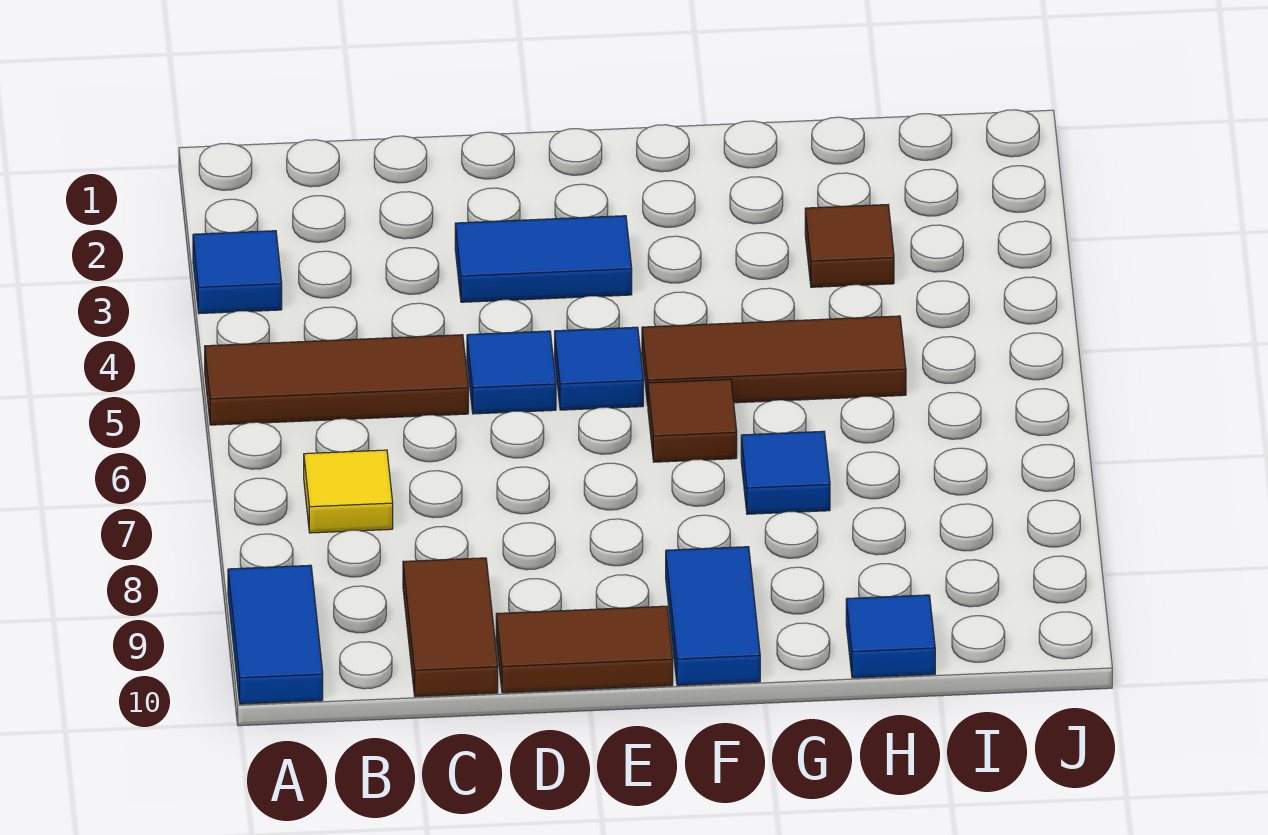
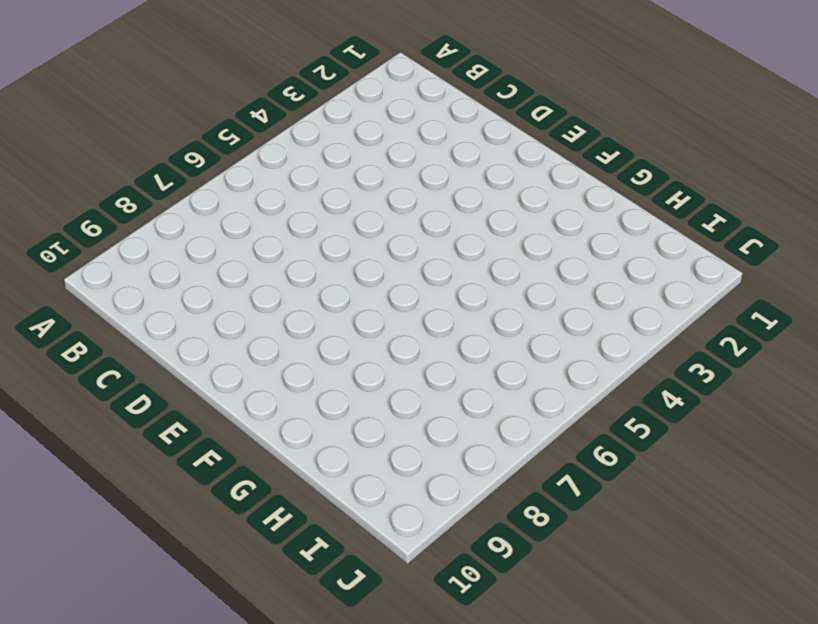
none -> blue 1x1 tile [193,231,282,314]
none -> brown 1x3 tile [205,335,468,425]
none -> blue 1x2 tile [228,565,323,704]

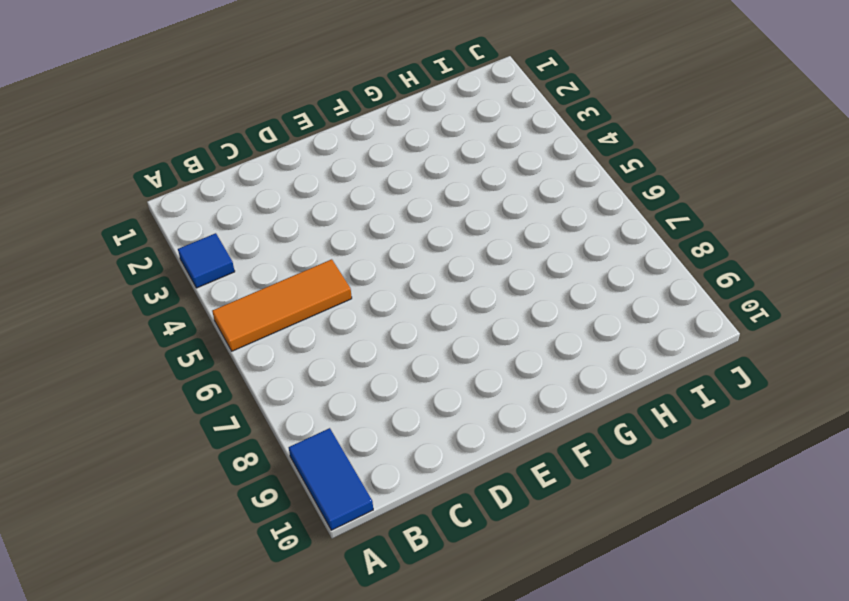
orange 1x3 tile [212,259,352,351] -> brown 1x3 tile [205,335,468,425]
none -> yellow 1x1 tile [304,450,393,533]
none -> brown 1x2 tile [403,558,498,696]
none -> blue 1x2 tile [455,216,632,302]

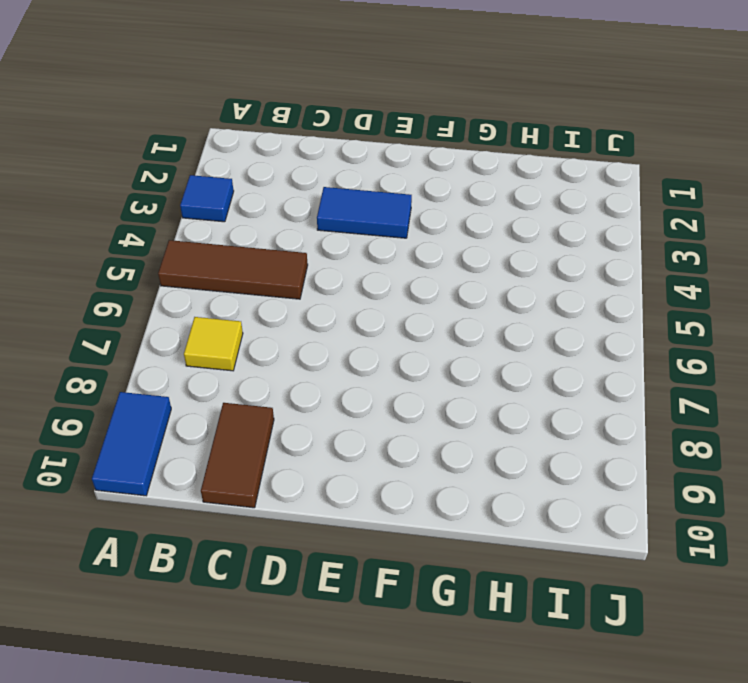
none -> blue 1x1 tile [467,331,556,414]
none -> brown 1x2 tile [496,606,673,693]
none -> blue 1x1 tile [555,327,643,410]

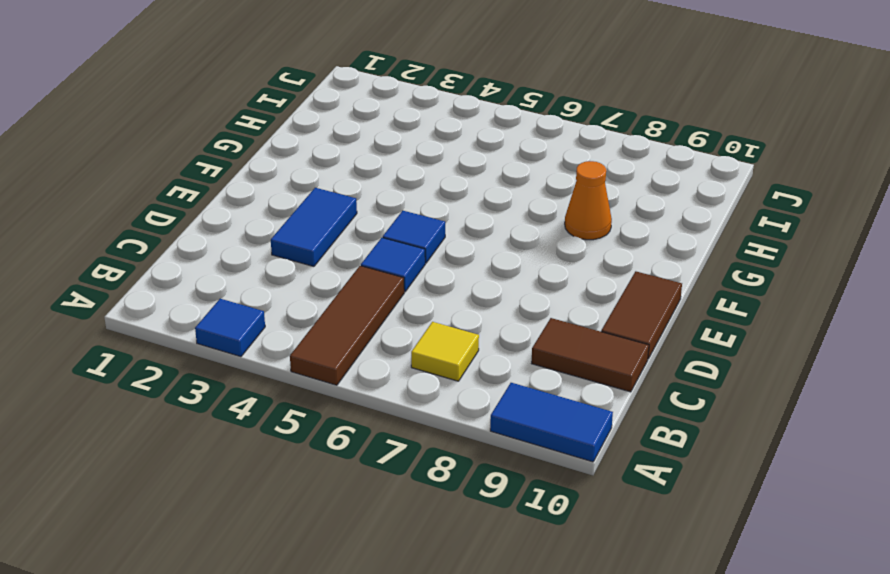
orange 1x1 cone [565,161,612,240] -> none
none -> brown 1x3 tile [642,316,906,405]
none -> brown 1x1 tile [648,379,737,462]
none -> blue 1x2 tile [666,547,760,685]

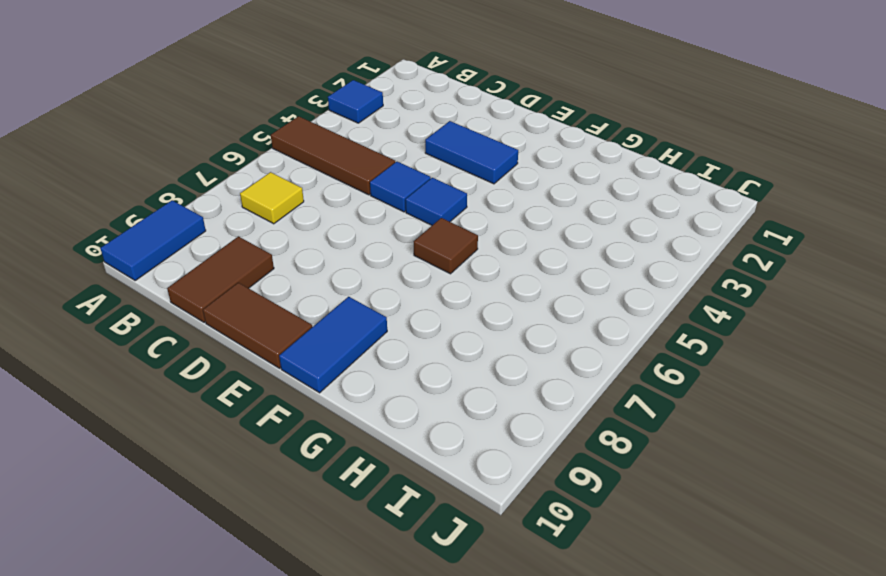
none -> brown 1x3 tile [642,316,906,405]
none -> blue 1x1 tile [741,431,830,514]
none -> brown 1x1 tile [805,205,894,287]

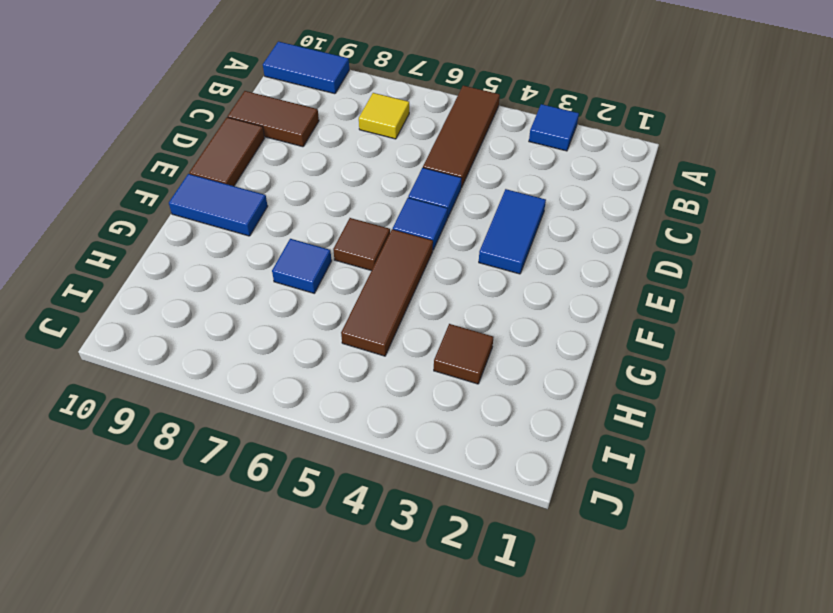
none -> blue 1x1 tile [846,595,935,678]

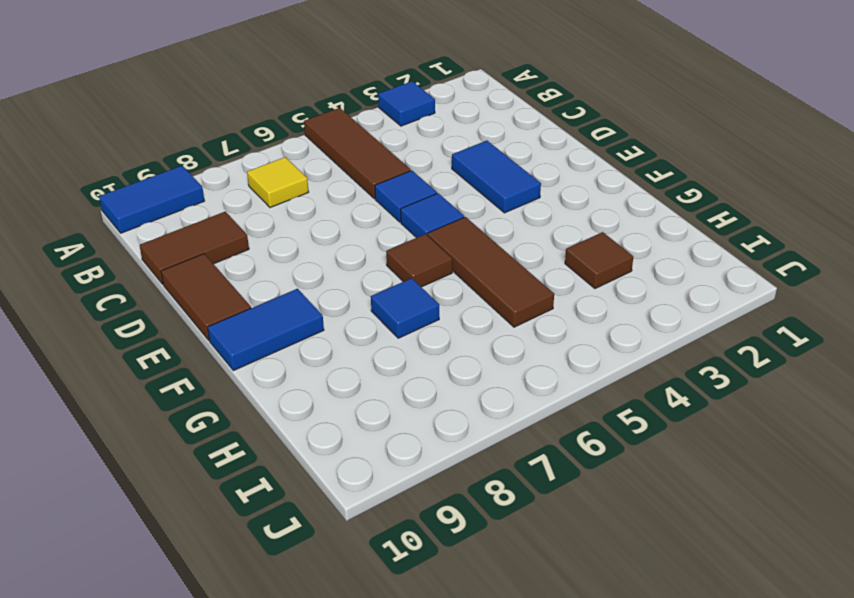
none -> blue 1x1 tile [846,595,935,678]

